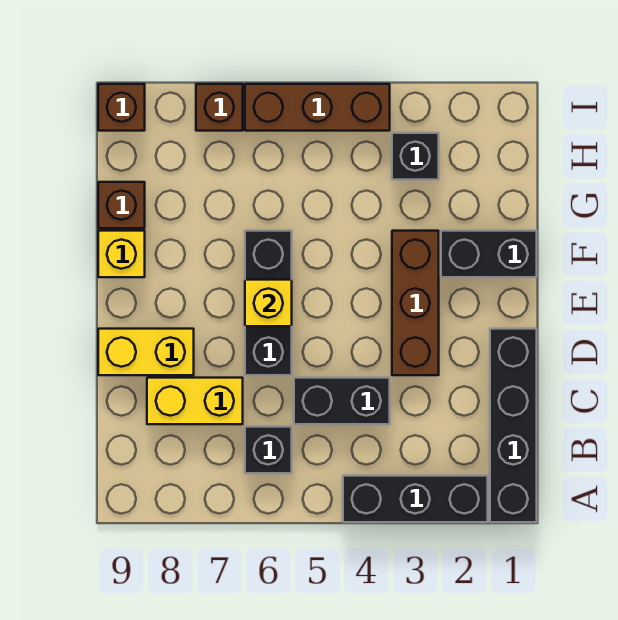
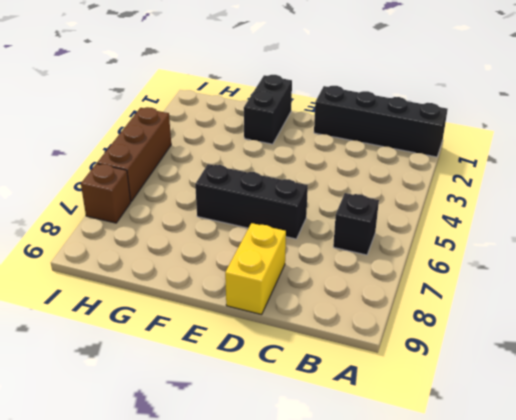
none -> black 1x3 brick [343,476,488,522]
none -> black 1x2 brick [294,378,390,424]
none -> yellow 1x2 brick [147,378,243,424]

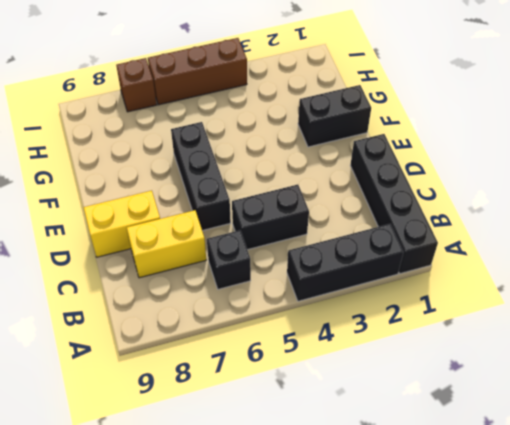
none -> brown 1x3 brick [392,231,439,375]
none -> yellow 1x1 brick [98,231,145,277]
none -> brown 1x1 brick [98,182,145,228]

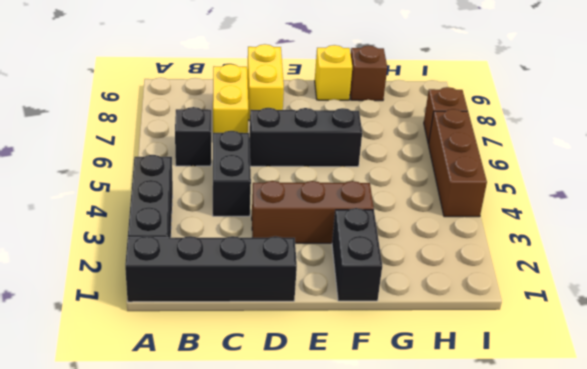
none -> black 1x1 brick [392,133,439,180]
none -> brown 1x1 brick [98,84,145,131]
none -> yellow 1x1 brick [245,280,292,326]

